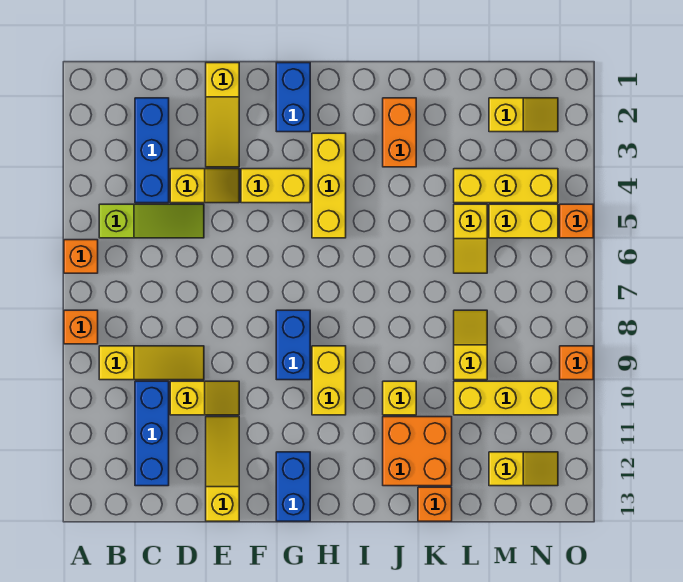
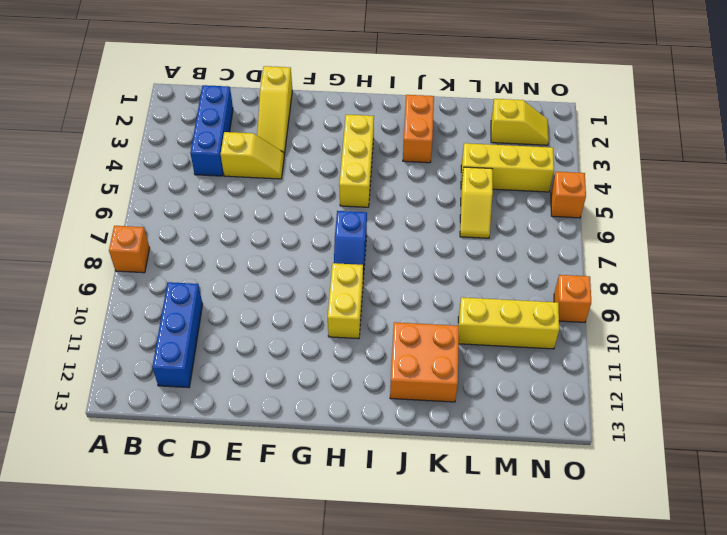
blue 1x2 slope [334,211,367,279] -> none
none -> orange 1x1 brick [64,240,98,273]
none -> lime 1x3 slope [99,204,204,238]
none -> yellow 1x3 slope [99,346,204,380]

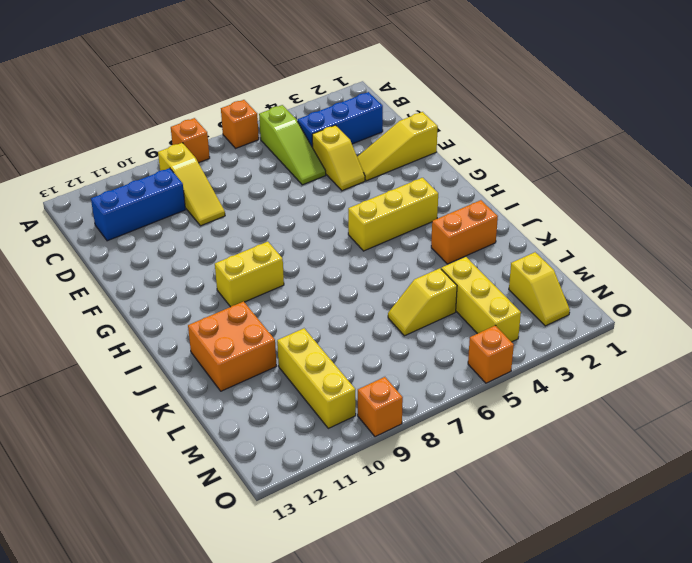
none -> yellow 1x2 slope [170,381,239,415]
none -> yellow 1x3 slope [206,417,239,521]
none -> yellow 1x2 brick [241,169,310,203]

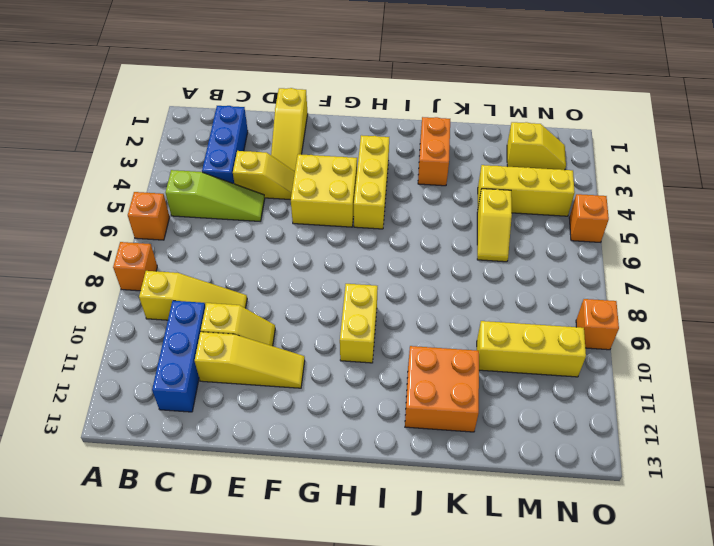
yellow 1x3 slope [195,332,305,388] -> yellow 1x3 slope turned to [206,417,239,521]
yellow 2x2 brick [291,154,357,227] -> yellow 1x2 brick [241,169,310,203]
none -> blue 1x2 brick [276,63,310,132]
none -> blue 1x2 brick [276,310,310,380]
none -> blue 1x2 brick [276,452,310,521]

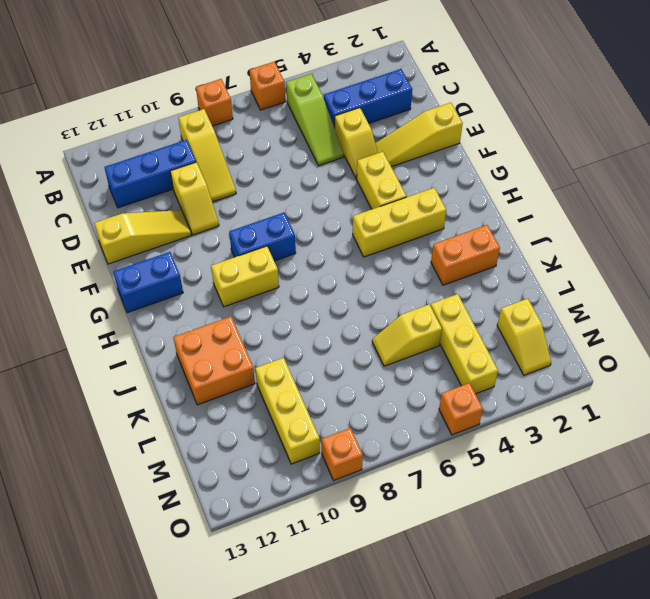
none -> blue 1x2 brick [276,63,310,132]
none -> yellow 1x1 brick [383,381,416,415]
none -> orange 1x1 brick [418,487,452,521]

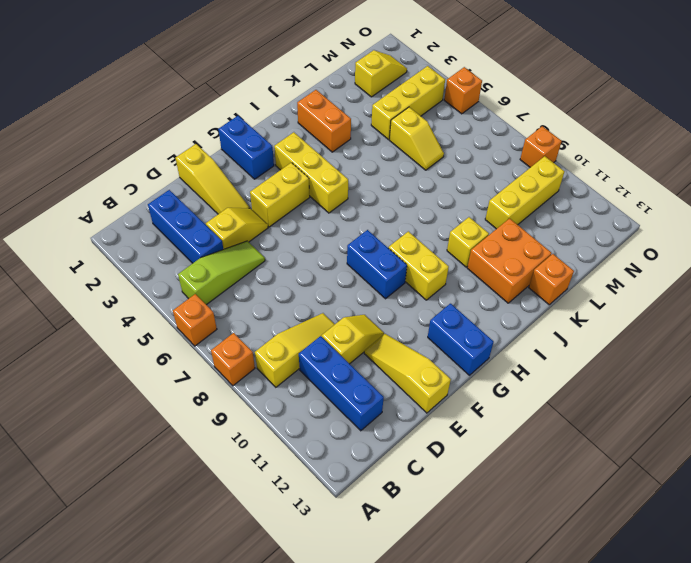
none -> yellow 1x2 slope [454,310,487,380]
none -> yellow 1x2 brick [489,204,558,238]
none -> yellow 1x2 slope [489,452,558,486]

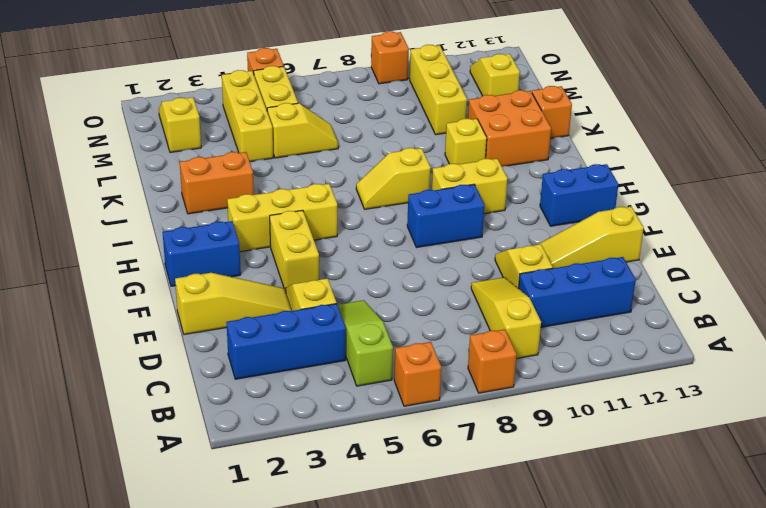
yellow 1x2 slope [356,148,431,209] -> yellow 1x2 slope moved to [454,310,487,380]

